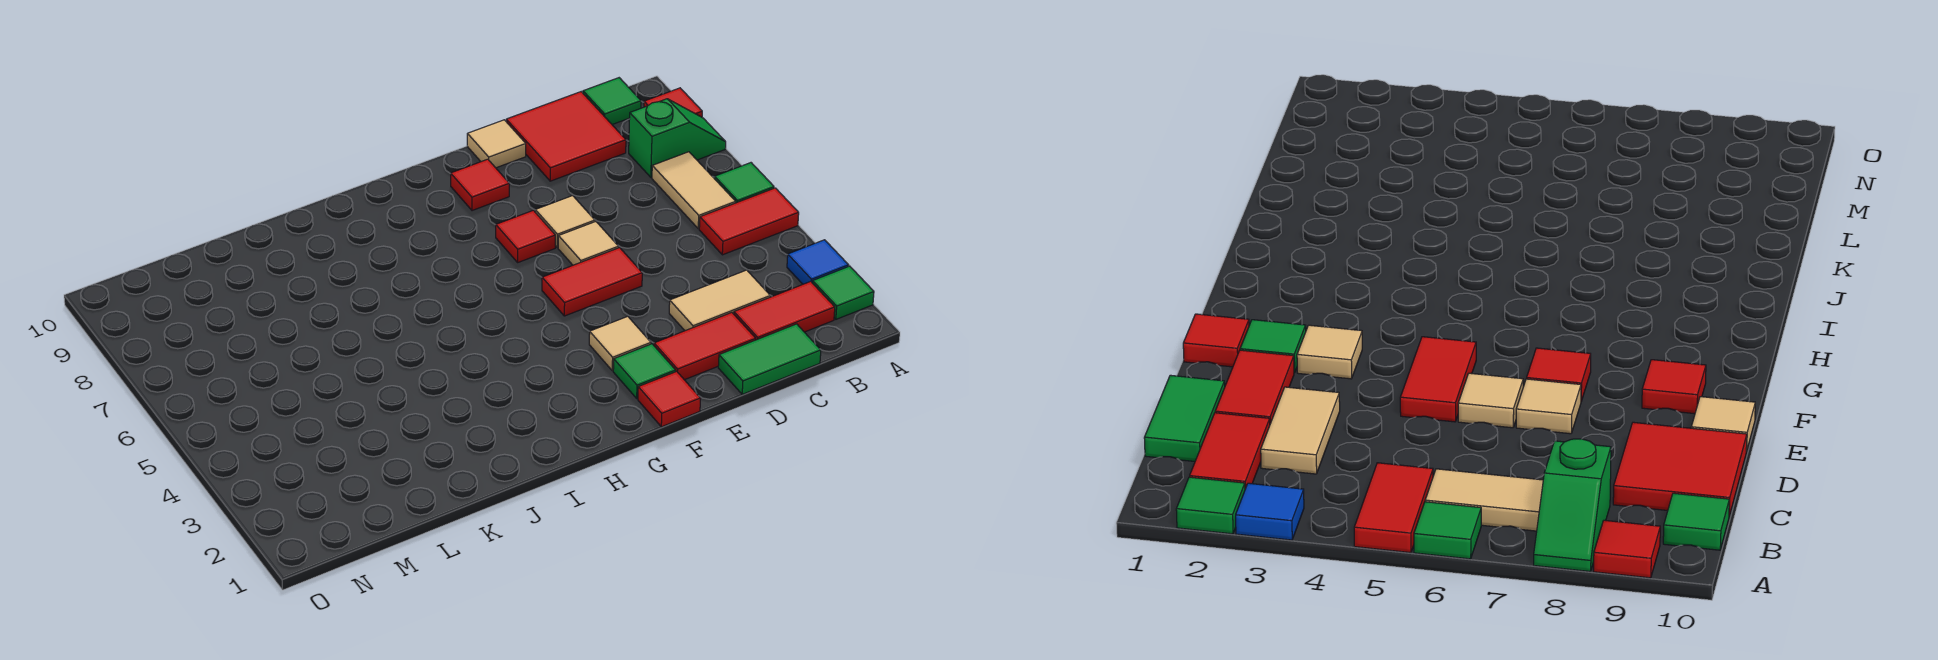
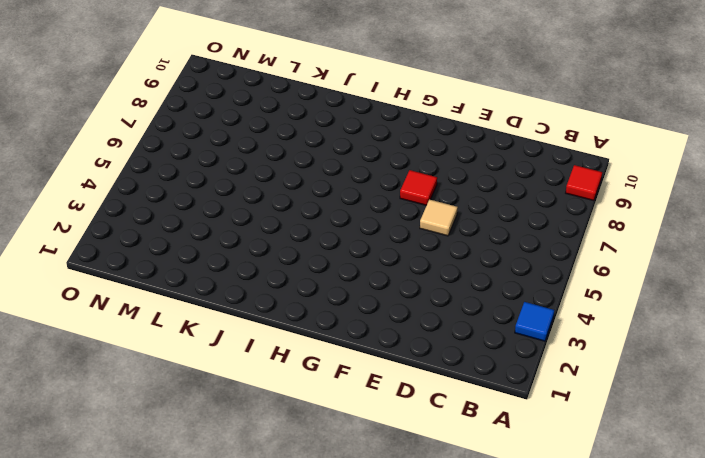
none -> green 1x1 tile [813,266,874,319]
none -> red 1x2 tile [699,188,799,255]
none -> green 1x1 tile [714,163,774,203]

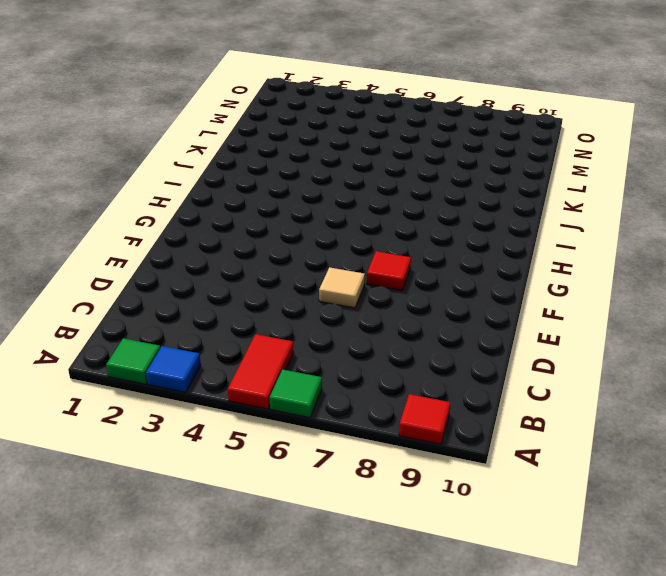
none -> green 1x2 slope [629,99,726,177]
none -> red 1x2 tile [734,281,835,340]
none -> tan 1x2 tile [652,152,736,229]

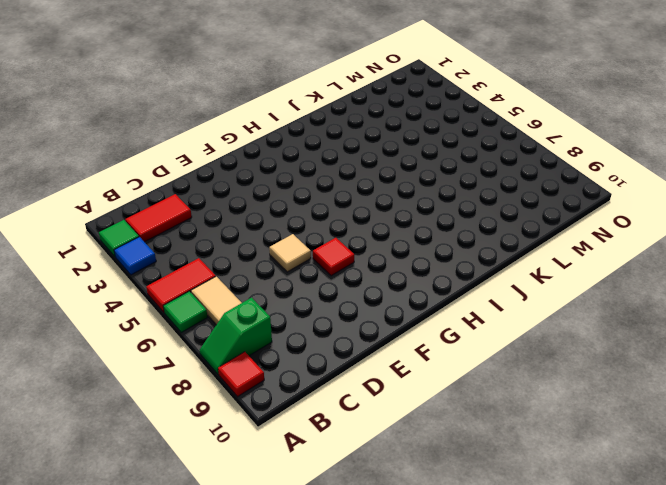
none -> green 1x1 tile [583,78,641,125]
none -> green 1x2 tile [718,324,821,394]
none -> tan 1x2 tile [669,270,770,331]

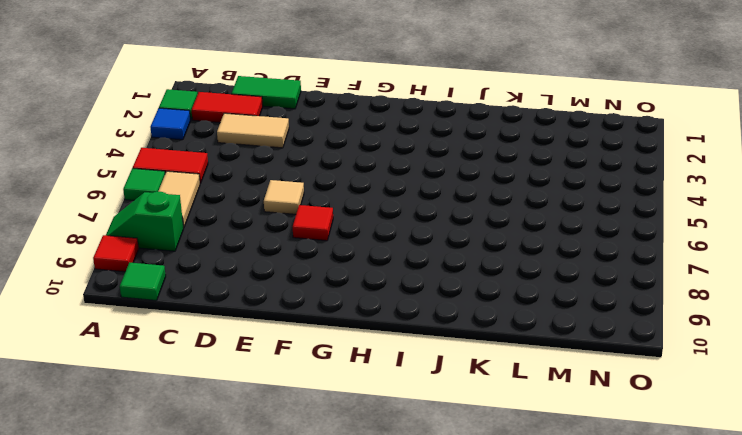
none -> red 2x2 tile [506,92,626,181]
none -> red 1x2 tile [654,313,756,380]
none -> red 1x2 tile [542,248,642,316]

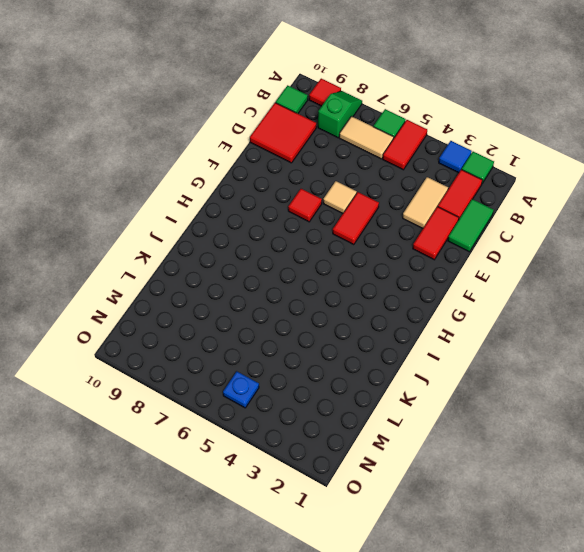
blue 1x1 plate [223,372,259,408] -> none
none -> tan 1x1 tile [535,196,595,247]
none -> tan 1x1 tile [467,120,526,168]
none -> red 1x1 tile [638,371,701,427]

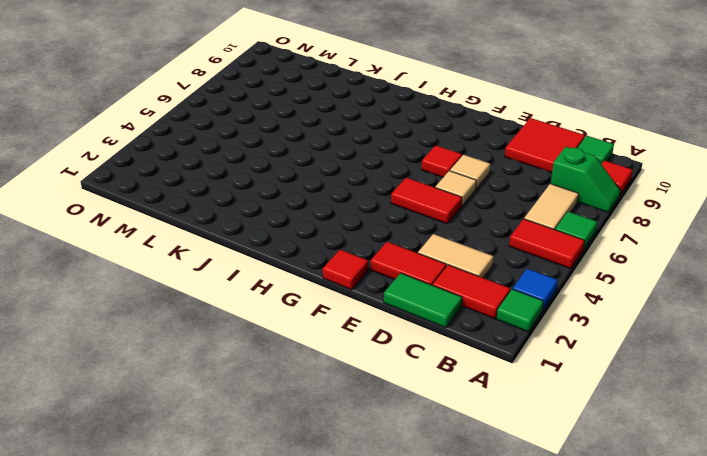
none -> tan 1x1 tile [467,120,526,168]
none -> green 1x1 tile [613,344,676,398]
none -> tan 1x1 tile [589,316,651,371]

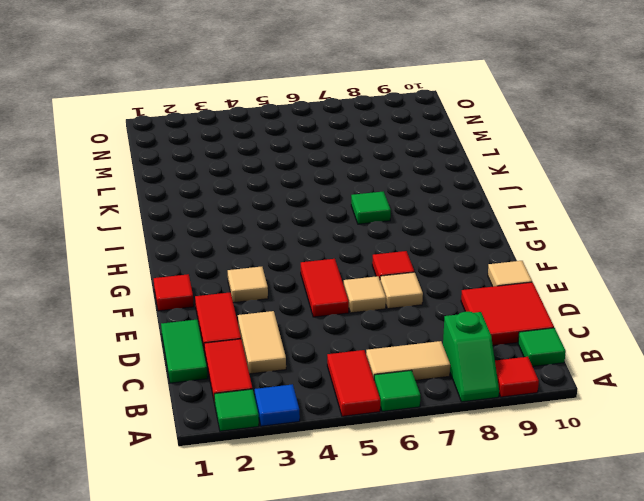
green 1x1 tile [351,191,391,224] -> green 1x1 tile moved to [613,344,676,398]
none -> red 1x1 tile [451,159,509,211]

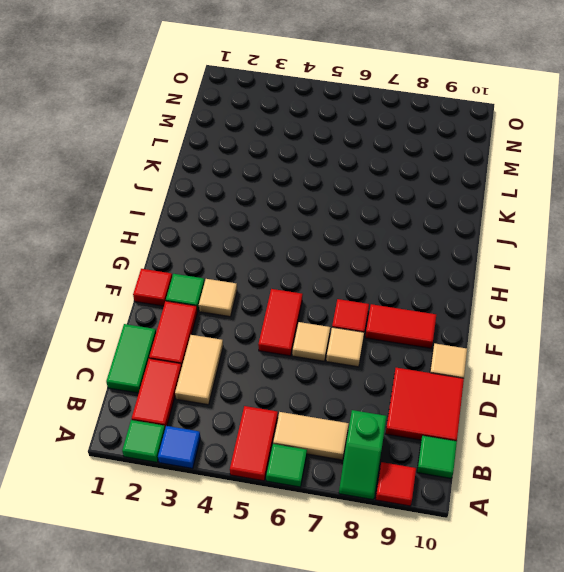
red 1x2 tile [365,304,436,348] -> red 1x1 tile [451,159,509,211]

